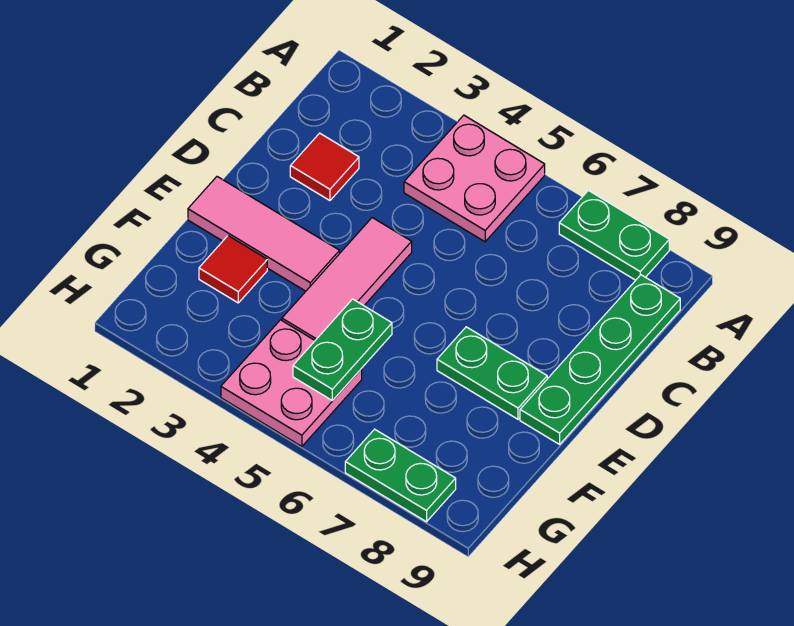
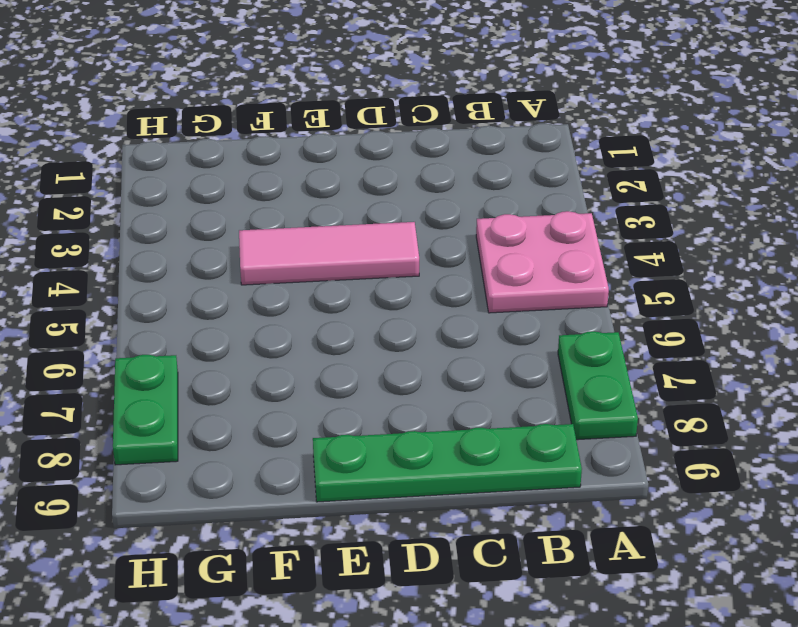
none -> red 1x1 tile [290,133,359,201]
none -> pink 1x3 tile [188,177,340,291]

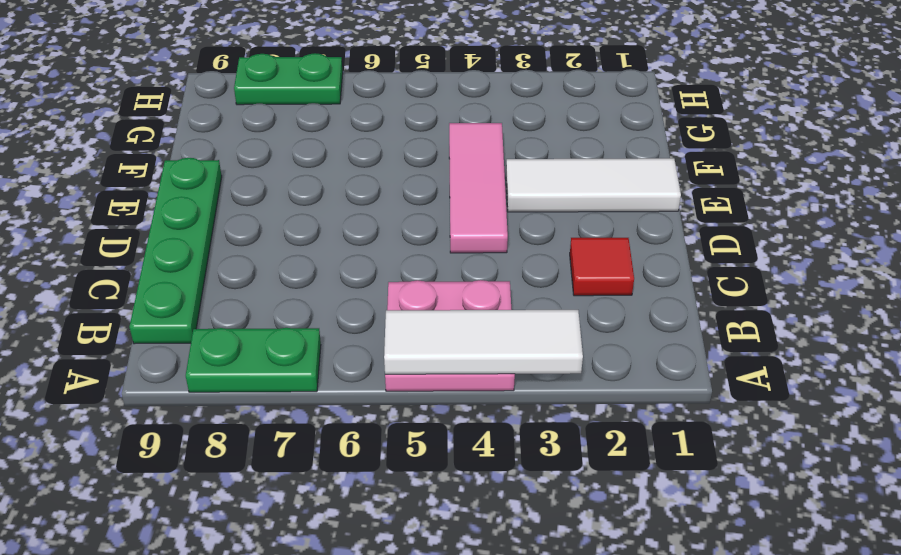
white 1x3 tile [384,310,583,374] -> none
white 1x3 tile [506,158,681,212] -> pink 1x3 tile [188,177,340,291]
none -> green 1x2 plate [437,327,547,419]
none -> red 1x1 tile [199,236,267,303]

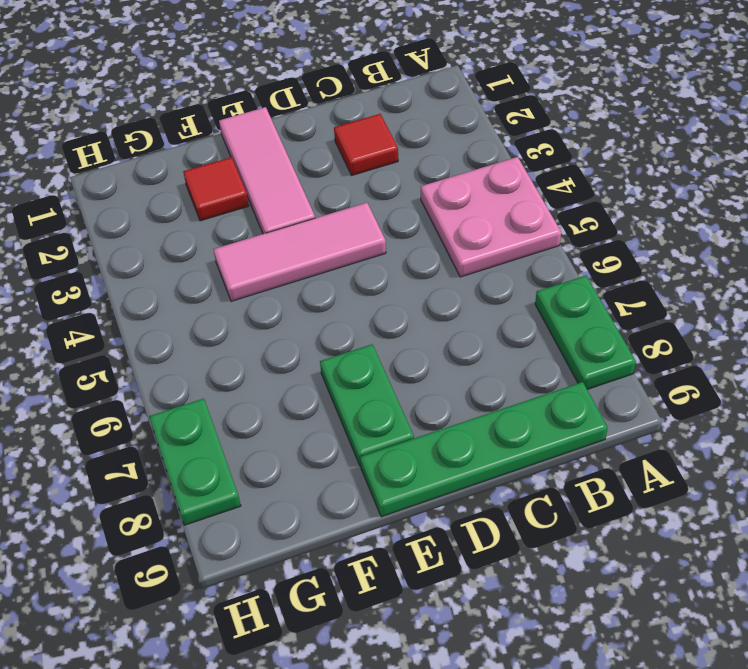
none -> pink 2x2 plate [221,320,362,446]
none -> green 1x2 plate [293,299,392,401]

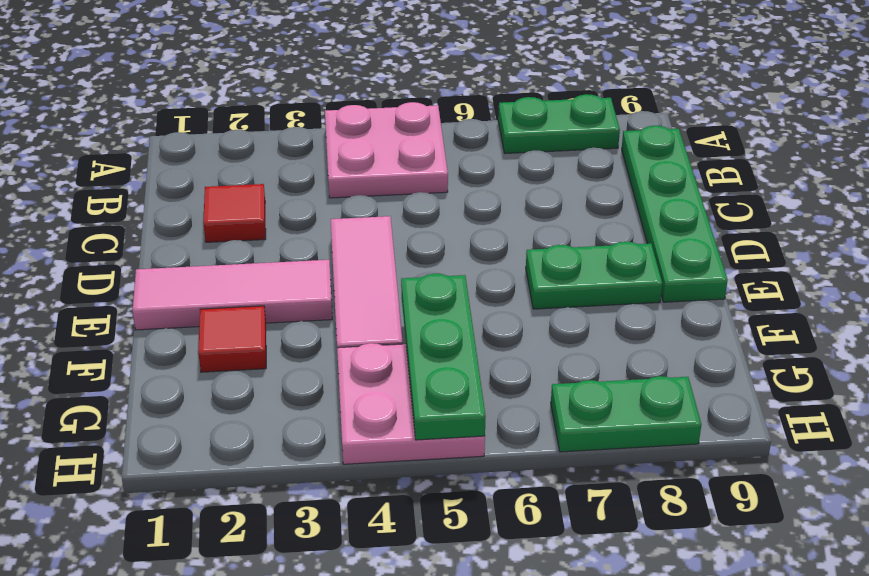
green 1x3 plate [401,274,486,440] -> green 1x2 plate [293,299,392,401]

